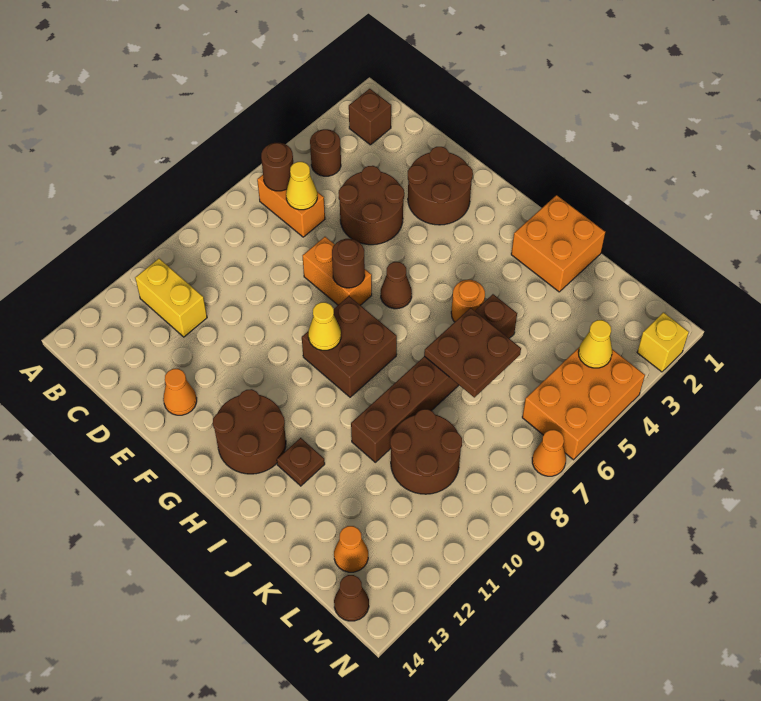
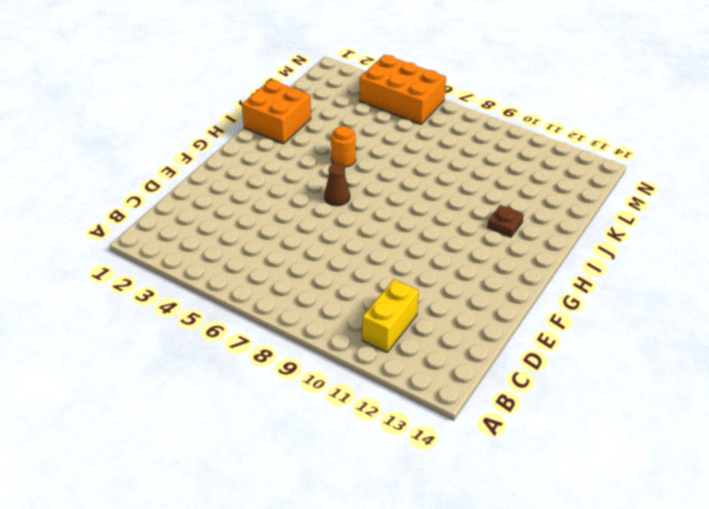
none -> brown 1x1 brick [349,89,391,145]
none -> brown 1x1 round brick [310,129,341,176]
none -> orange 1x2 brick [257,175,325,237]

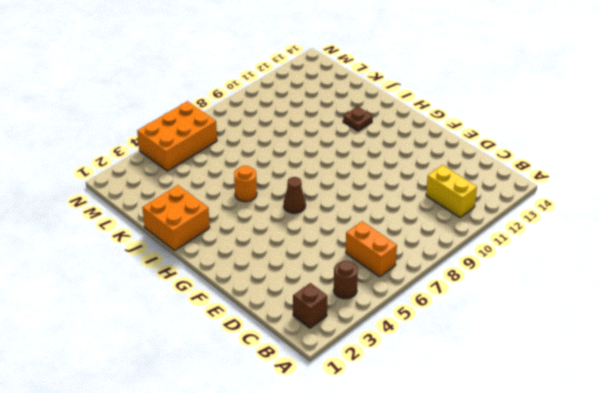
none -> brown 2x2 round brick [339,166,404,245]
none -> brown 2x2 round brick [408,147,473,225]
none -> orange 1x2 brick [303,237,372,305]

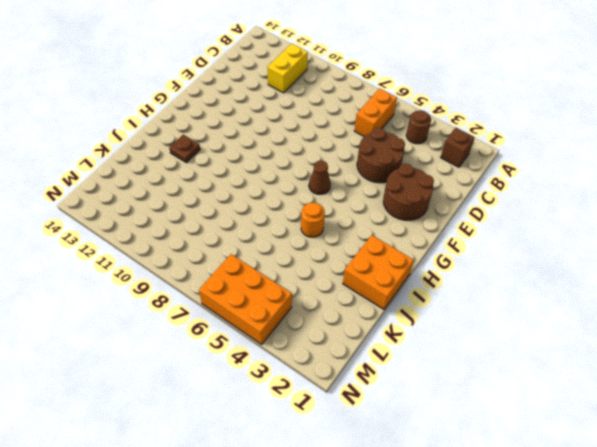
none -> orange 1x2 brick [303,237,372,305]
none -> orange 1x1 cone [163,369,197,415]
none -> brown 2x2 brick [302,296,397,397]

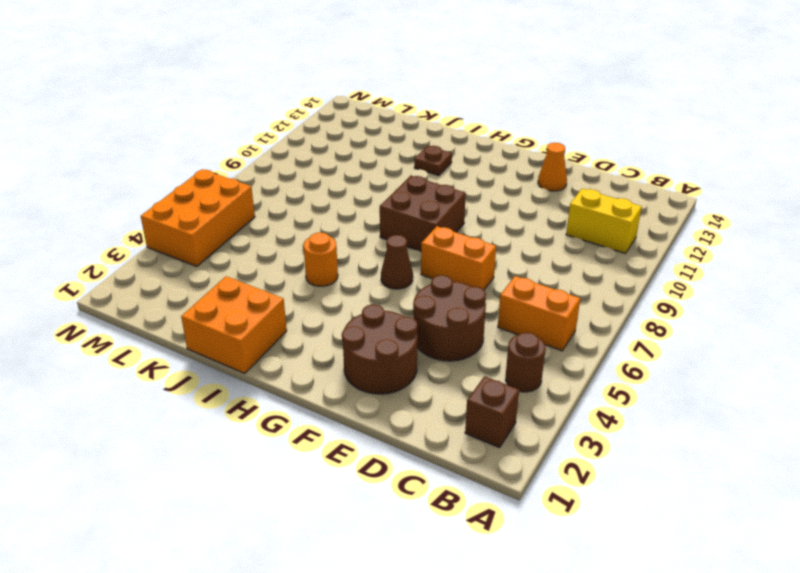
none -> brown 2x2 round brick [213,389,286,474]
none -> brown 1x6 brick [351,294,517,462]
none -> brown 2x2 round brick [390,409,462,494]

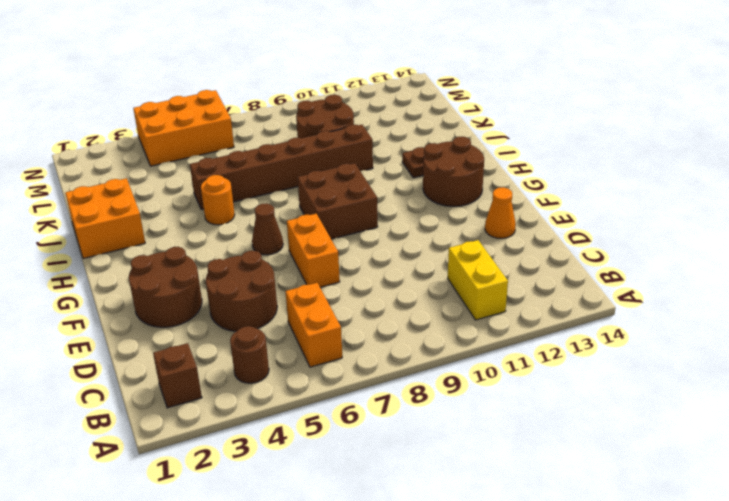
none -> orange 1x1 cone [334,526,368,572]
none -> brown 1x1 cone [334,575,369,621]
none -> yellow 1x1 brick [637,312,689,372]

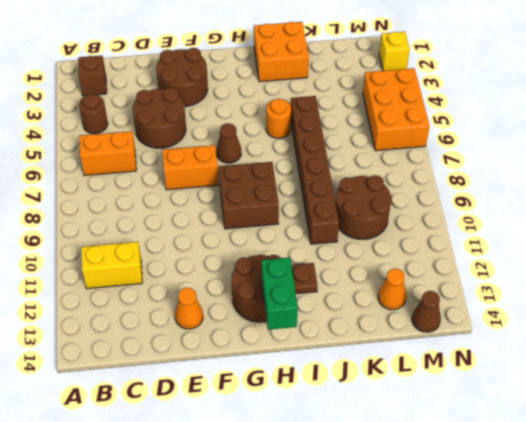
green 1x2 brick [261,257,298,330] -> none
none -> orange 1x1 cone [532,430,566,476]
none -> brown 1x1 round brick [261,143,293,191]
none -> yellow 1x1 cone [286,162,317,210]

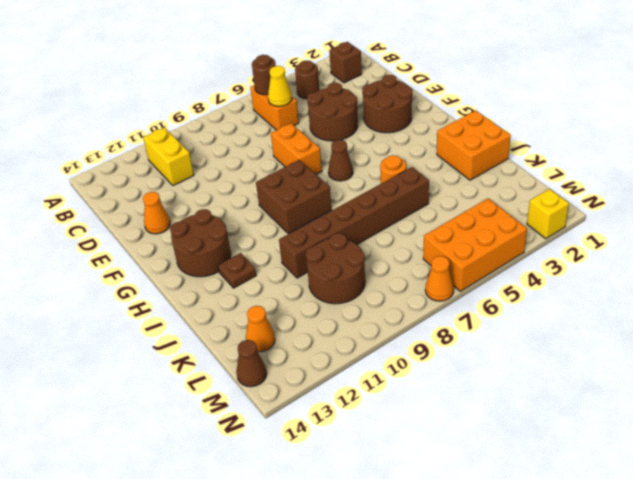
none -> brown 1x1 round brick [332,239,365,288]
none -> yellow 1x1 cone [308,302,341,350]
none -> brown 2x2 plate [424,308,521,397]

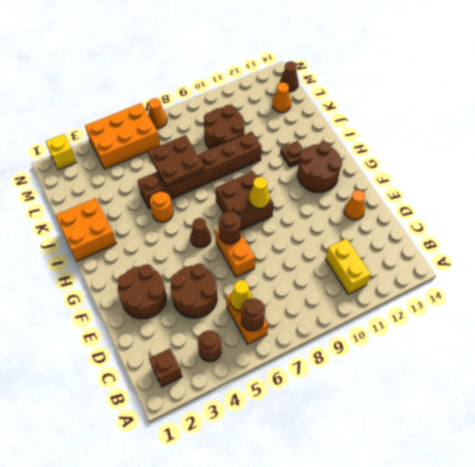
none -> yellow 1x1 cone [579,320,612,368]

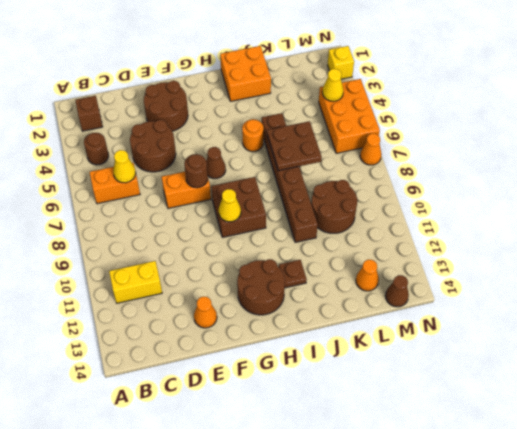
none -> brown 1x1 round brick [261,143,293,191]

